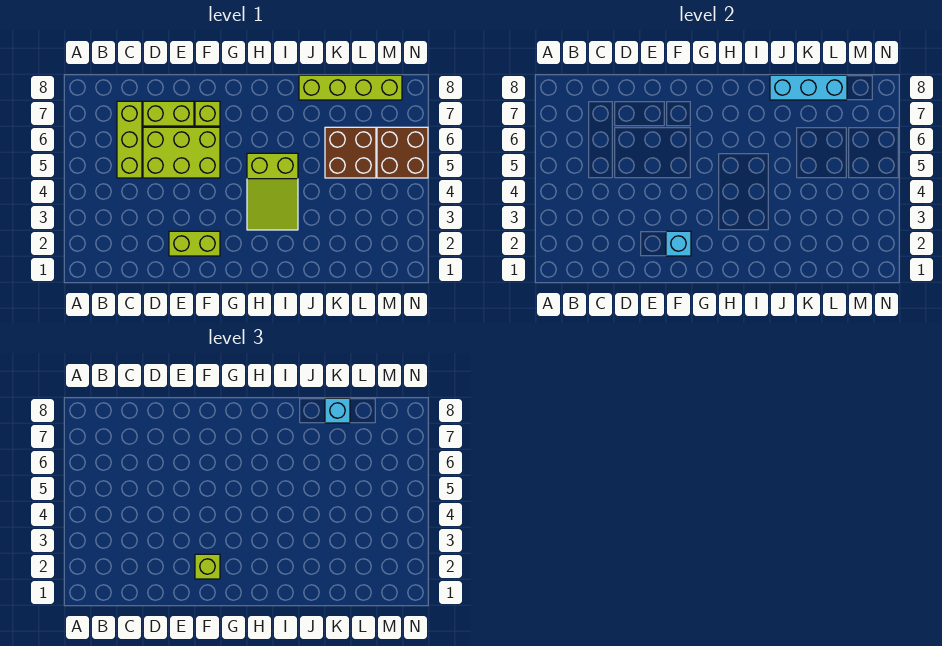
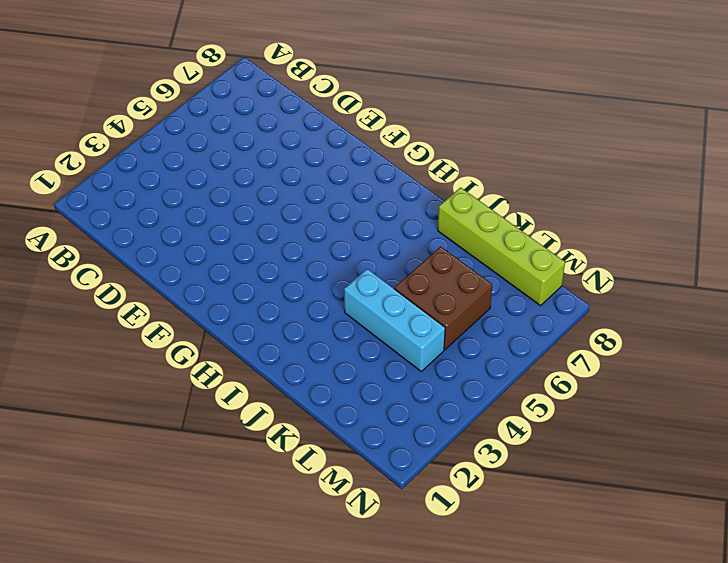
cyan 1x3 brick [344,269,445,371] -> cyan 1x3 brick moved to [770,75,847,100]
none -> lime 1x3 brick [117,101,142,178]
none -> lime 2x3 brick [143,127,220,178]
none -> lime 1x2 brick [143,101,194,126]

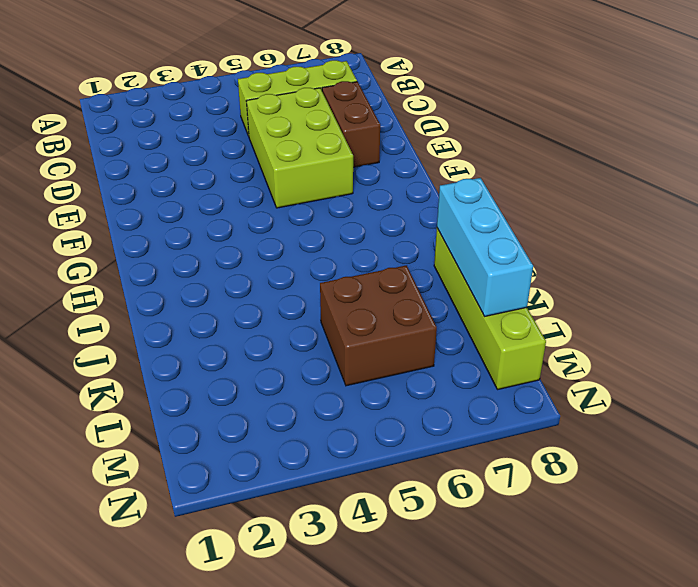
brown 1x2 brick [322,81,380,167] -> lime 1x2 brick [143,101,194,126]
none -> lime 1x2 brick [169,231,220,256]
none -> lime 1x1 brick [195,101,220,126]
none -> lime 2x3 slope [247,153,298,230]

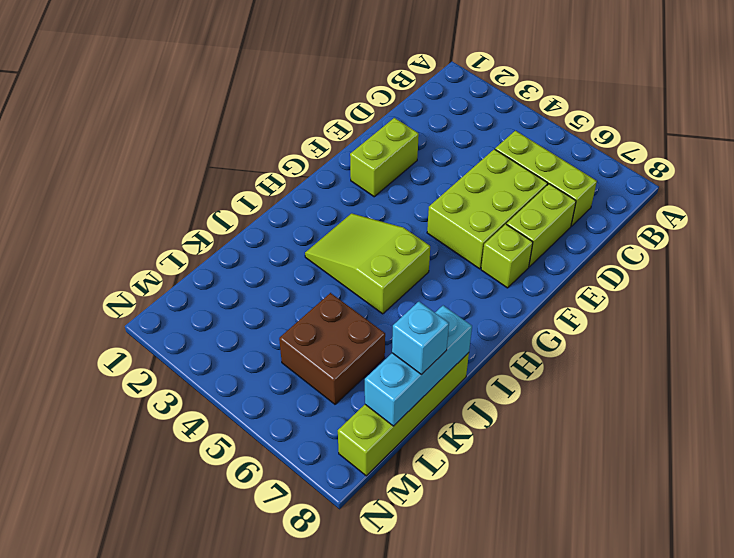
none -> brown 2x2 brick [377,127,428,178]
none -> cyan 1x1 brick [666,231,691,256]
none -> lime 1x1 brick [195,554,220,579]

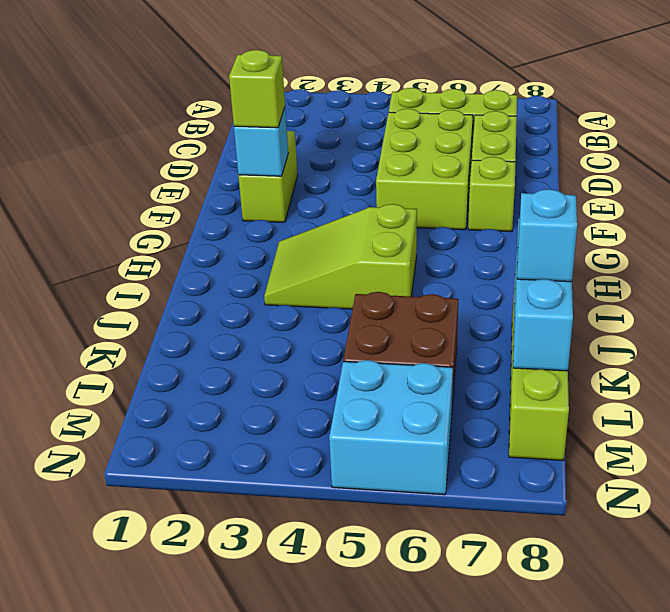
cyan 2x2 brick [329,360,453,495] -> brown 2x2 brick [377,127,428,178]

